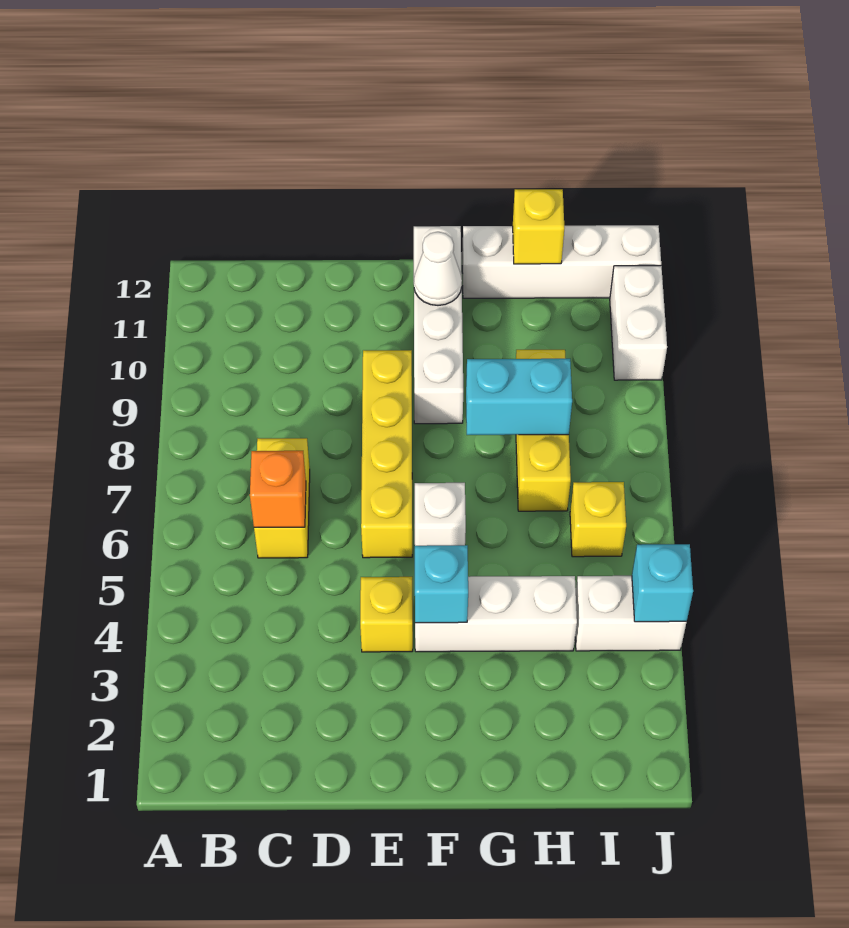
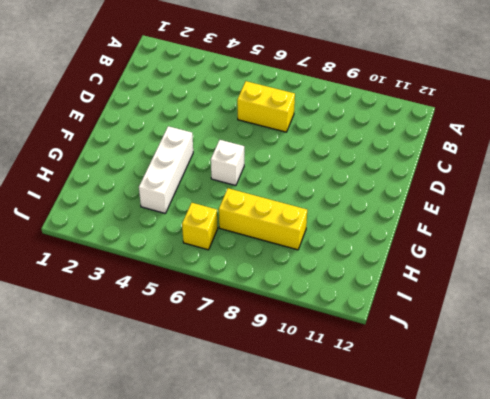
none -> yellow 1x1 brick [360,577,413,652]
none -> yellow 1x4 brick [361,350,412,558]
none -> white 1x4 brick [414,226,463,424]

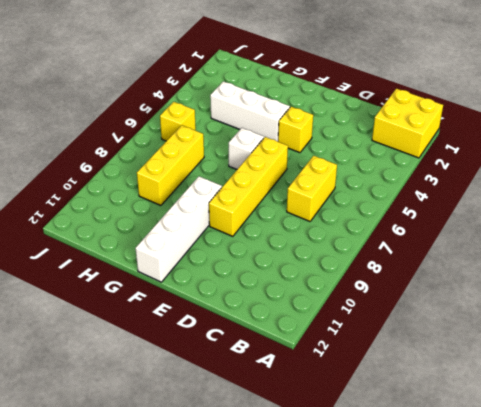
yellow 2x2 brick [372,89,443,158] -> none
none -> white 1x4 brick [462,225,661,298]
none -> white 1x2 brick [575,576,687,651]
none -> white 1x2 brick [610,266,667,380]

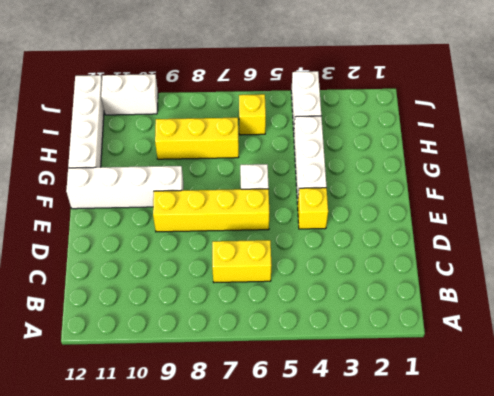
none -> orange 1x1 brick [250,451,306,527]
none -> cyan 1x1 brick [415,545,468,623]
none -> white 1x1 cone [414,232,462,305]

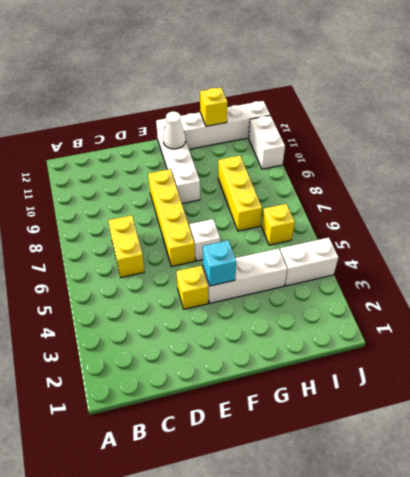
none -> orange 1x1 brick [250,451,306,527]
none -> cyan 1x2 brick [466,359,572,435]
none -> cyan 1x1 brick [632,544,693,622]

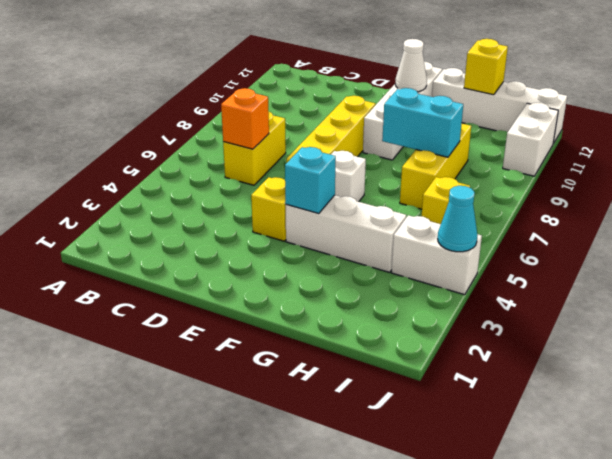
cyan 1x1 cone [438,186,477,252] -> cyan 1x1 brick [632,544,693,622]

